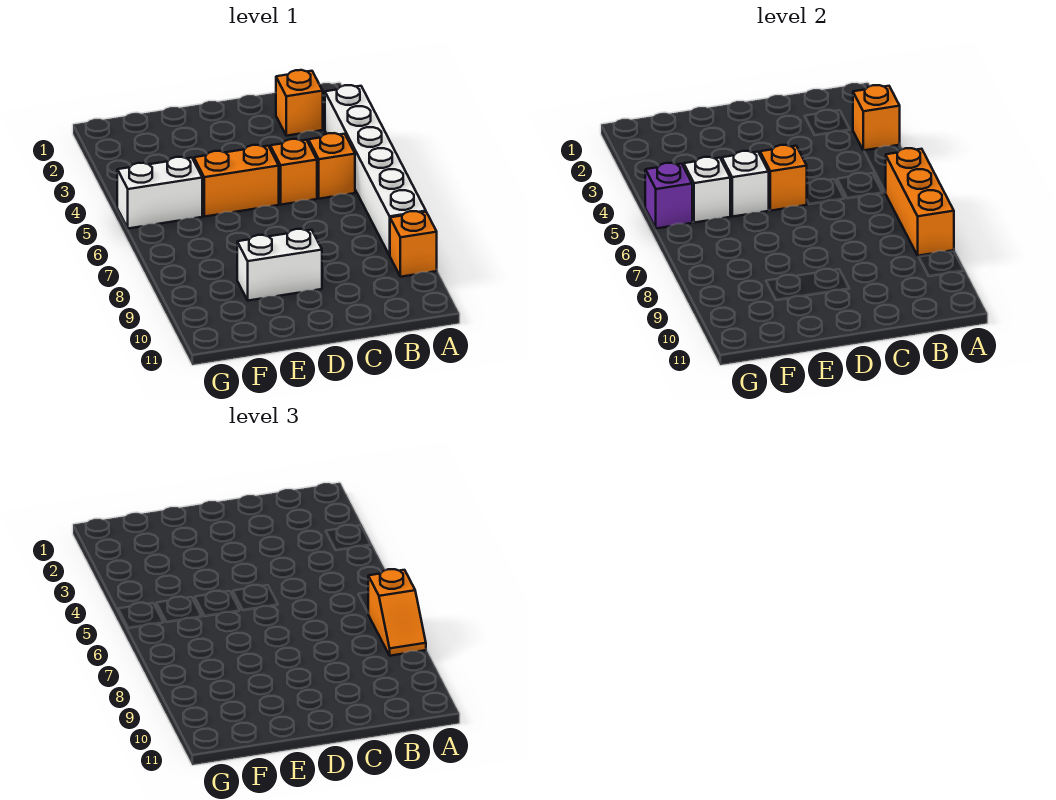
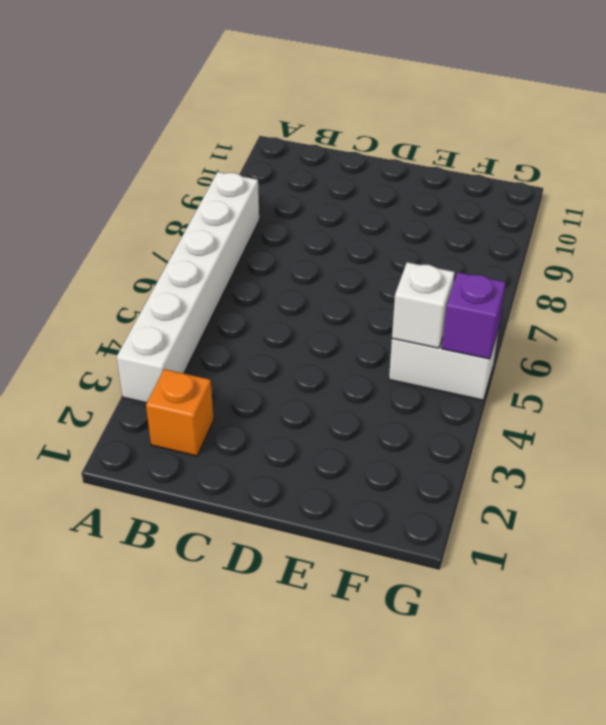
none -> orange 1x1 brick [390,211,437,277]
none -> orange 1x1 brick [308,133,355,199]
none -> orange 1x1 brick [270,139,317,205]

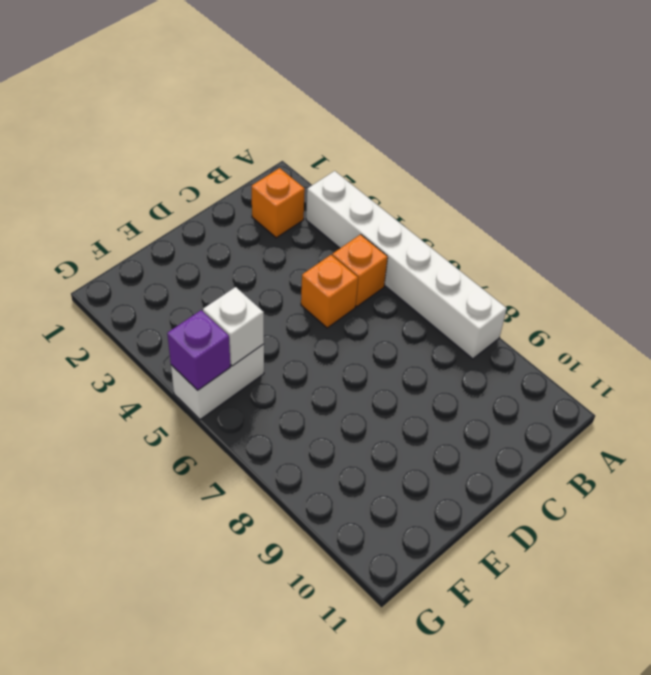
none -> orange 1x1 brick [390,211,437,277]
none -> orange 1x2 brick [194,145,279,217]
none -> white 1x2 brick [237,229,322,301]

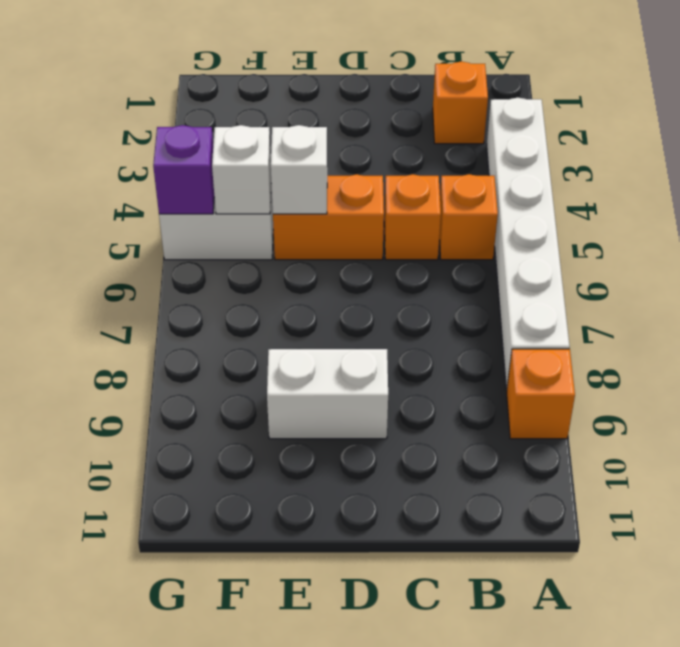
none -> orange 1x1 brick [853,85,900,151]
none -> orange 1x3 brick [886,148,954,256]
none -> orange 1x1 brick [760,145,807,211]

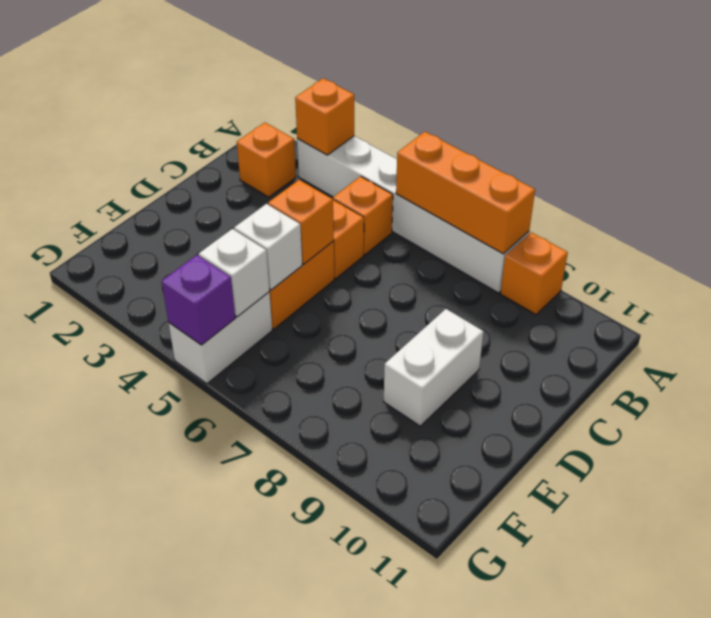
none -> orange 1x2 slope [368,569,426,656]

